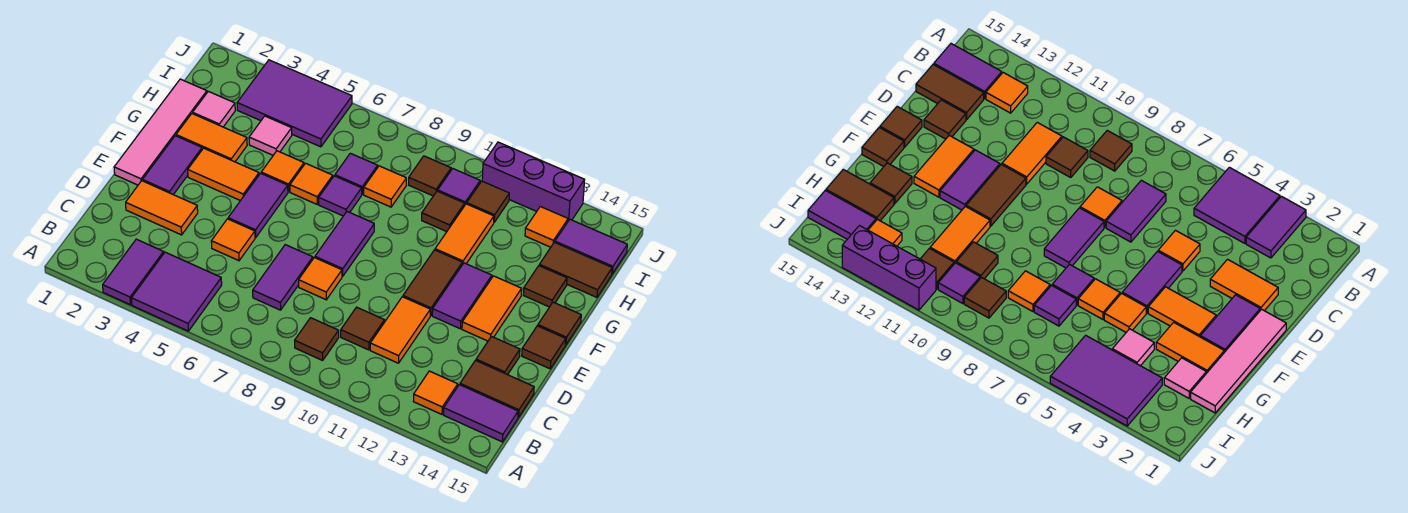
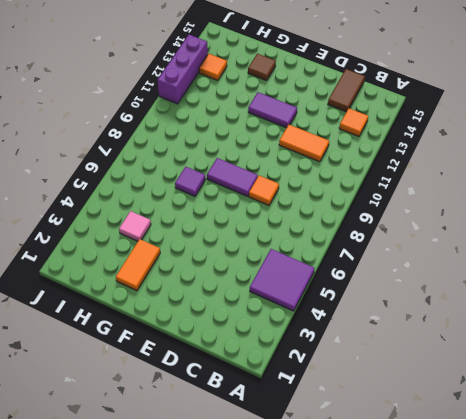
none -> purple 1x2 tile [103,239,164,305]
none -> brown 1x1 tile [295,318,339,360]
none -> purple 1x2 tile [444,385,518,442]
none -> purple 1x2 tile [253,245,313,310]

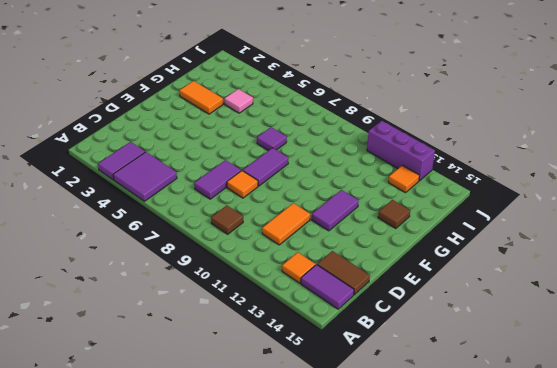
none -> brown 1x1 tile [341,307,385,350]
none -> orange 1x2 tile [126,181,198,235]
none -> orange 1x1 tile [211,219,255,261]
none -> brown 1x1 tile [476,337,520,375]

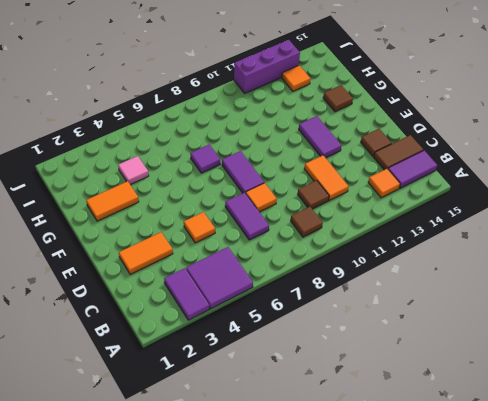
none -> pink 1x4 tile [114,79,207,185]
none -> purple 1x2 tile [143,136,202,195]
none -> purple 1x2 tile [228,173,288,237]
none -> brown 1x2 tile [403,250,462,316]

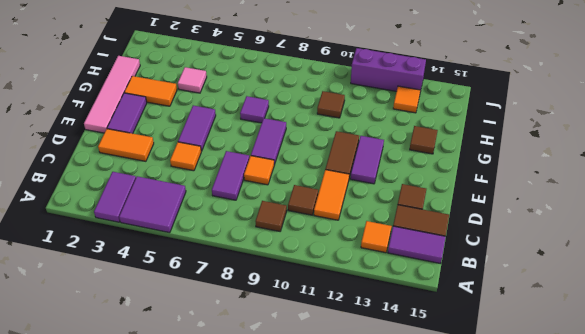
none -> orange 1x2 tile [462,276,522,341]
none -> brown 1x1 tile [522,326,566,369]
none -> orange 1x2 tile [188,148,259,201]
none -> brown 1x1 tile [538,302,581,345]

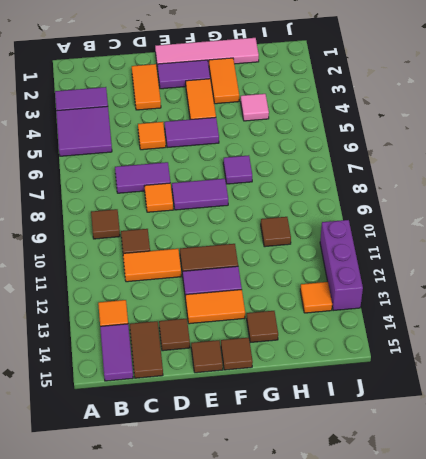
none -> orange 1x1 tile [261,151,304,192]
none -> orange 1x1 tile [290,163,333,204]
none -> orange 1x2 tile [435,204,494,265]
none -> pink 1x1 tile [193,91,235,127]

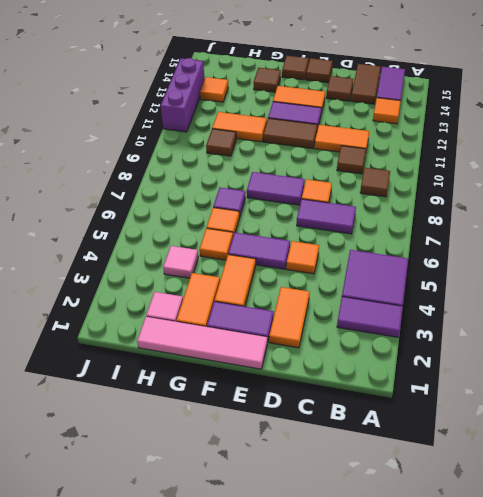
none -> purple 1x1 tile [335,153,378,194]
none -> orange 1x1 tile [364,166,406,207]
none -> brown 1x2 tile [539,242,612,297]
none -> purple 2x3 tile [237,60,352,147]

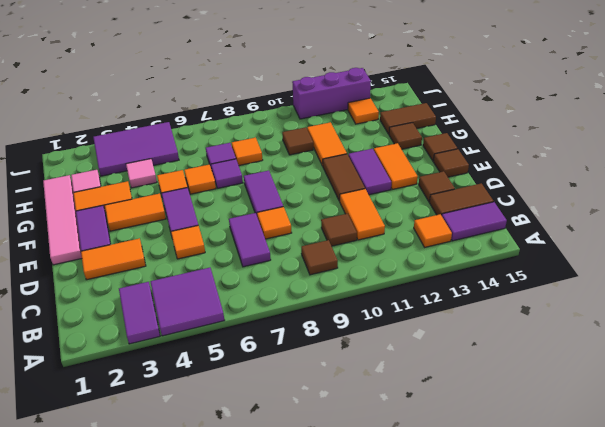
none -> brown 1x1 tile [409,156,451,196]
none -> purple 1x1 tile [438,169,480,204]
none -> brown 1x1 tile [467,181,509,222]
none -> purple 1x2 tile [555,220,627,274]

